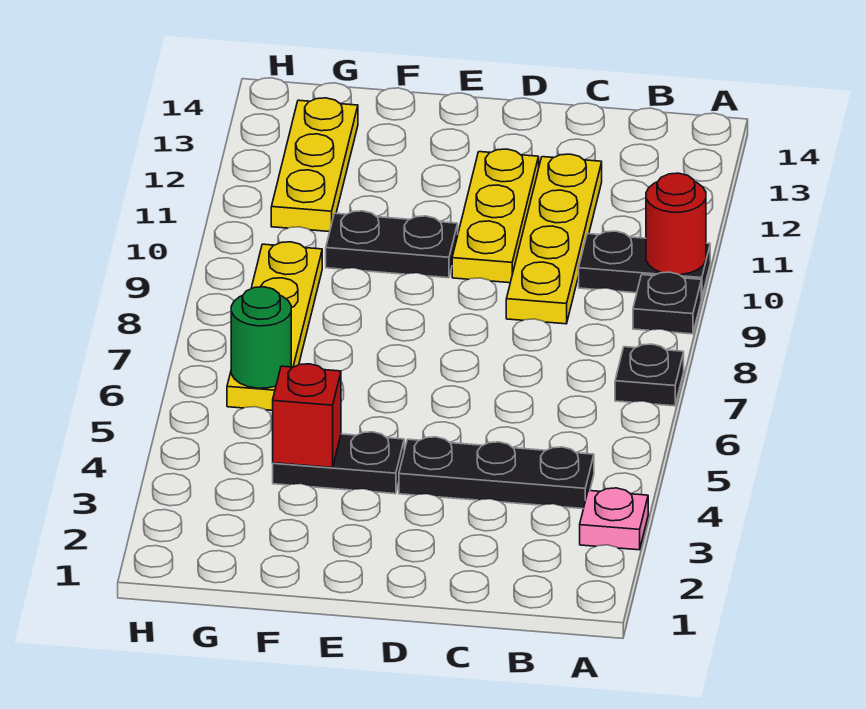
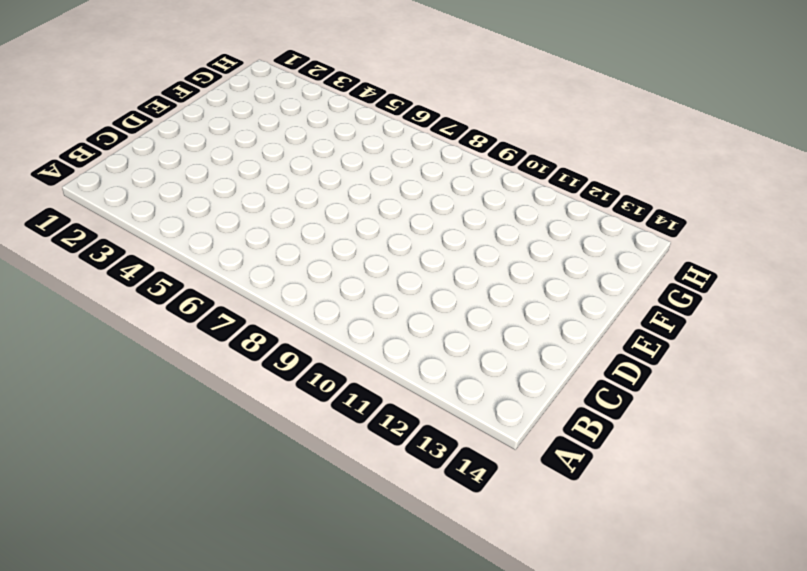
none -> pink 1x1 plate [580,488,648,550]
none -> black 1x1 plate [615,344,684,406]
none -> black 1x1 plate [633,272,701,334]

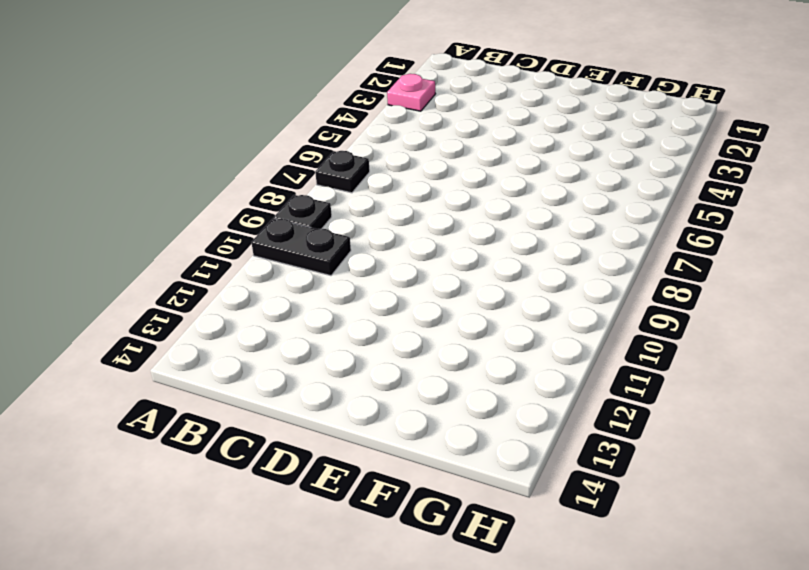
none -> black 1x3 plate [399,437,594,509]
none -> yellow 1x4 plate [506,154,602,324]
none -> yellow 1x3 plate [452,149,539,283]

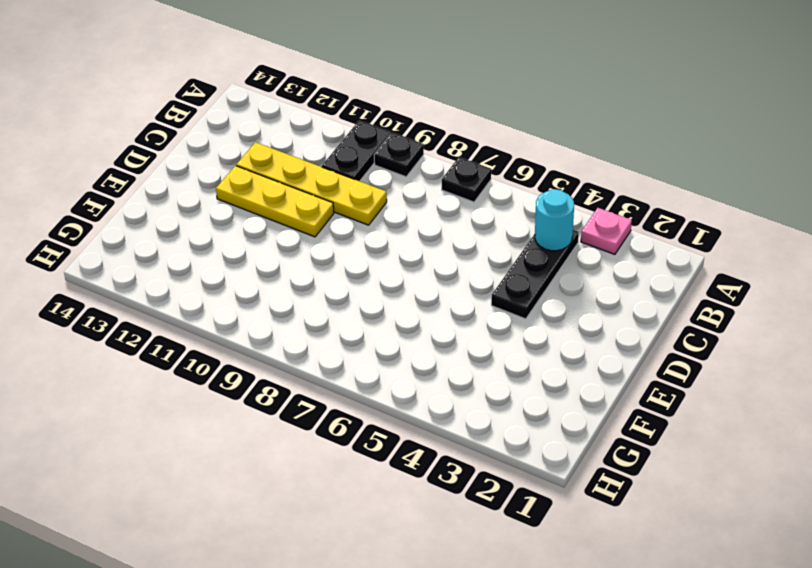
cyan 1x1 round brick [535,189,574,251] -> none
none -> black 1x2 plate [273,432,404,494]
none -> black 1x2 plate [326,211,458,278]
none -> yellow 1x4 plate [227,242,322,410]

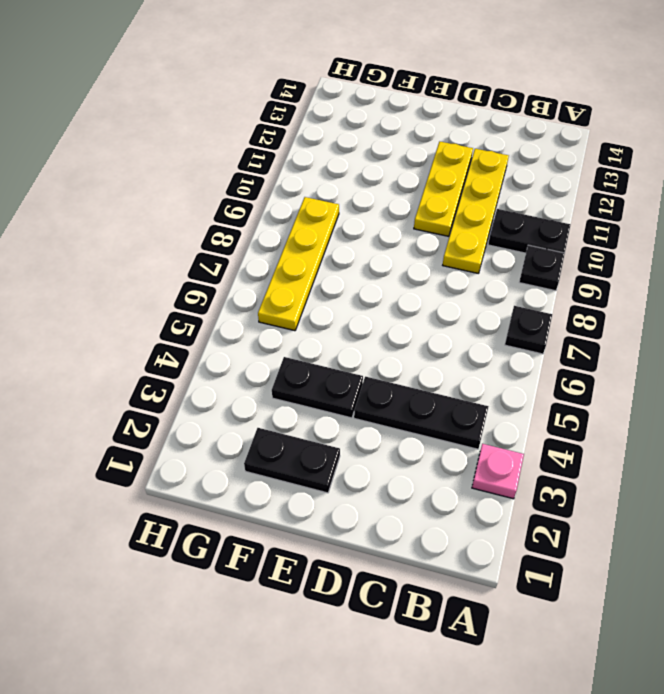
black 1x2 plate [244,428,340,493] -> black 1x2 plate moved to [326,211,458,278]
none -> yellow 1x3 plate [271,98,358,232]
none -> red 1x1 round brick [646,173,706,275]
none -> red 1x1 brick [273,364,341,468]

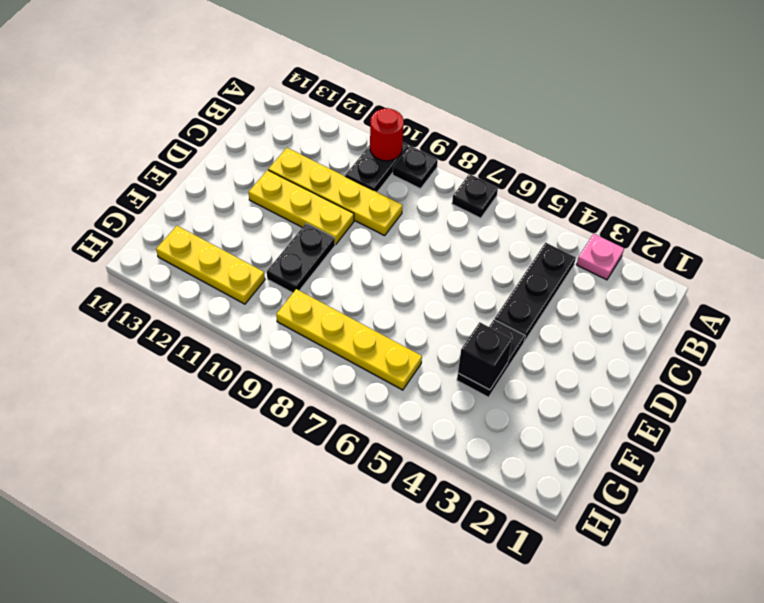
black 1x1 brick [458,322,512,390] -> red 1x1 brick [273,364,341,468]
none -> green 1x1 round brick [231,287,291,388]

